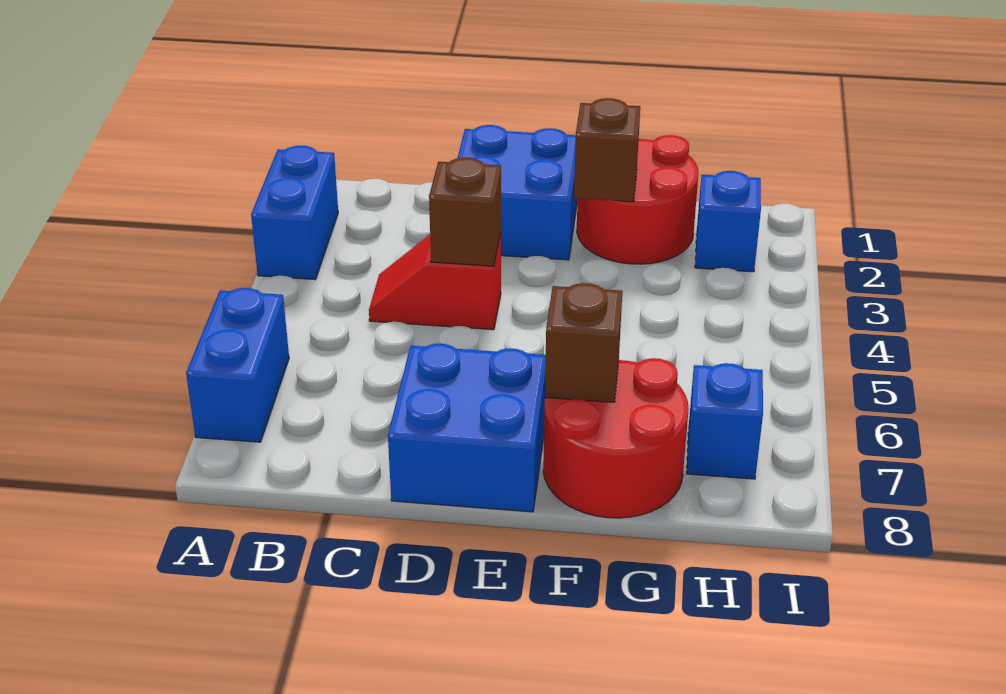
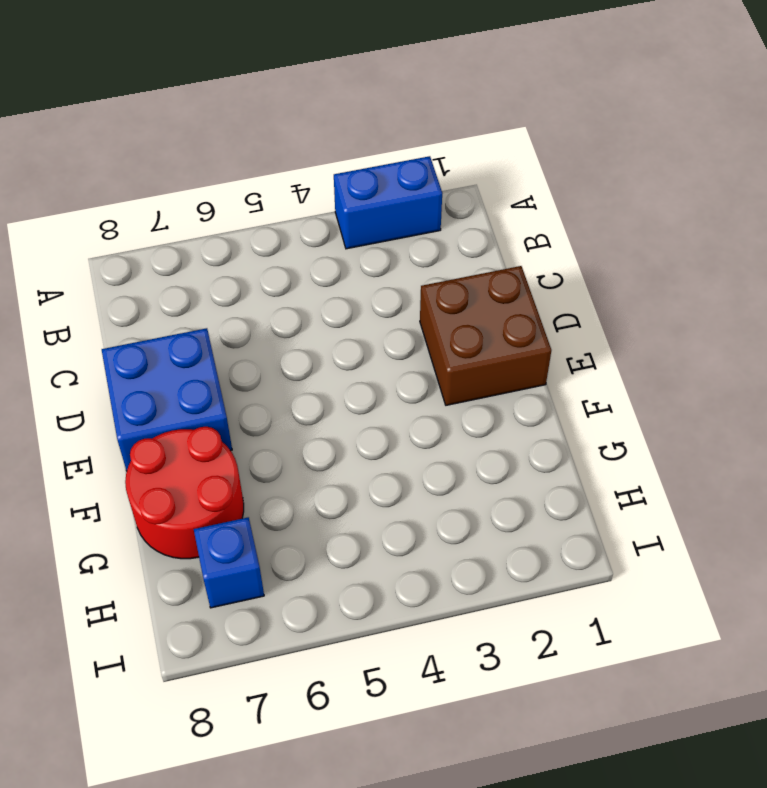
brown 2x2 brick [420,266,551,405] -> blue 2x2 brick [458,125,578,260]
none -> blue 1x2 brick [186,288,289,442]
none -> red 1x2 slope [369,233,501,330]
none -> red 2x2 round brick [577,135,698,264]

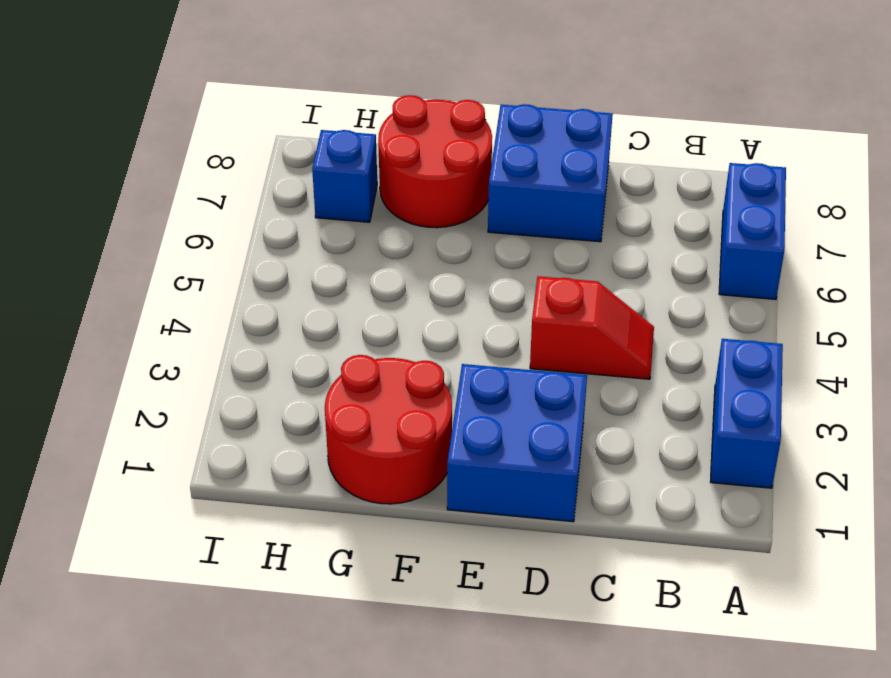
none -> blue 1x1 brick [695,171,761,272]
none -> brown 1x1 brick [429,158,501,266]
none -> brown 1x1 brick [574,98,640,202]

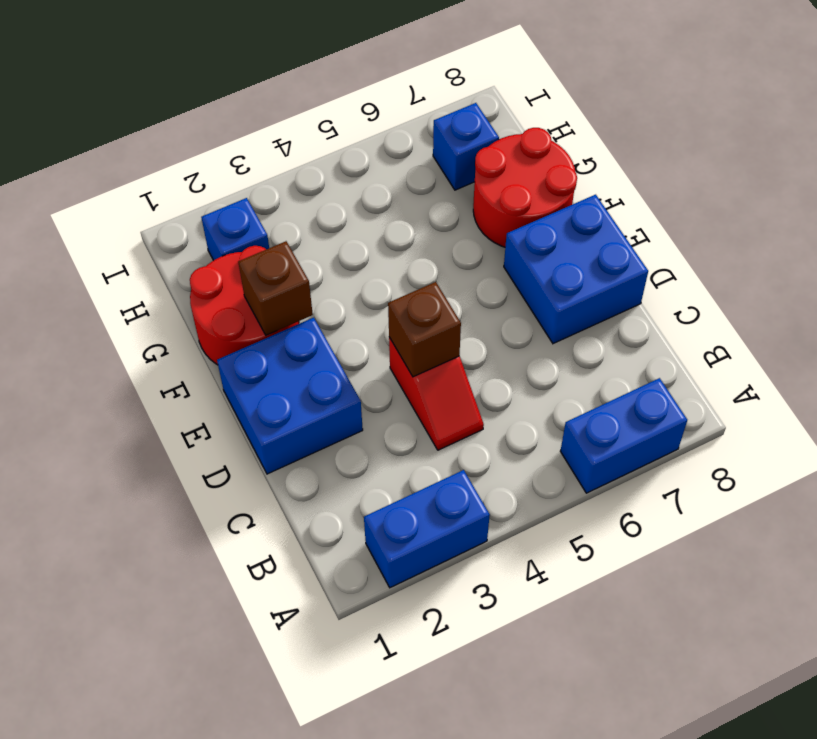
none -> brown 1x1 brick [545,283,622,402]

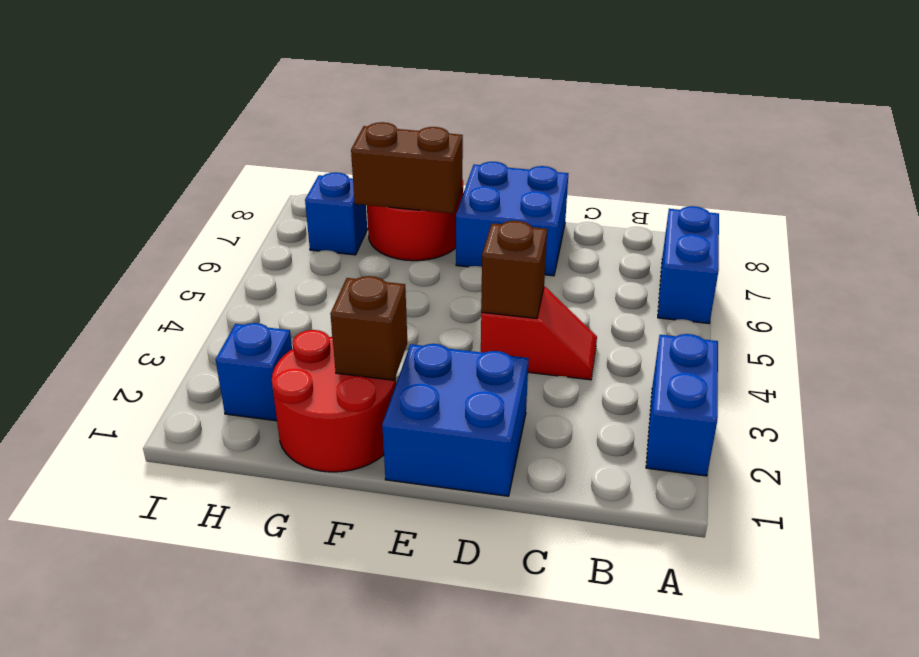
brown 1x2 brick [351,122,463,214] -> brown 1x1 brick [545,283,622,402]

